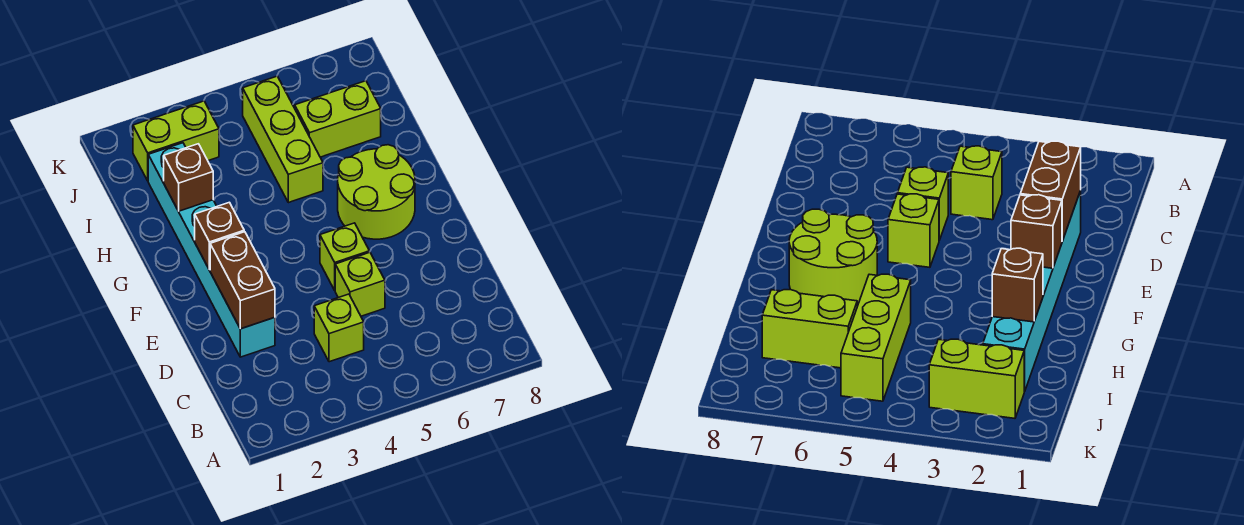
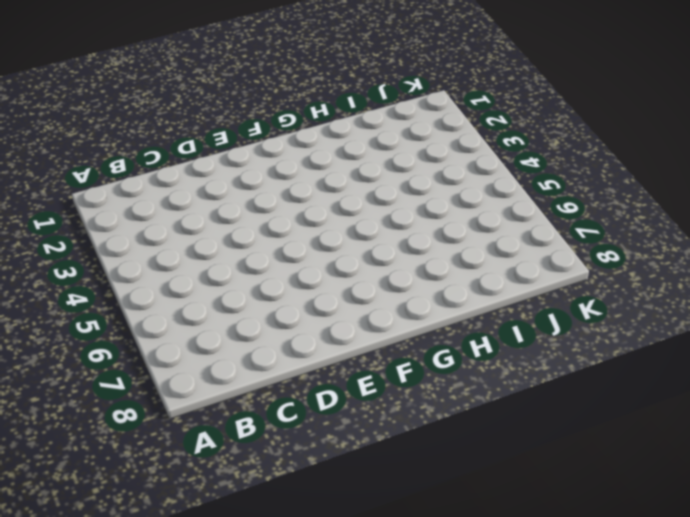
none -> lime 1x1 brick [314,294,364,362]
none -> cyan 1x6 brick [148,143,275,357]

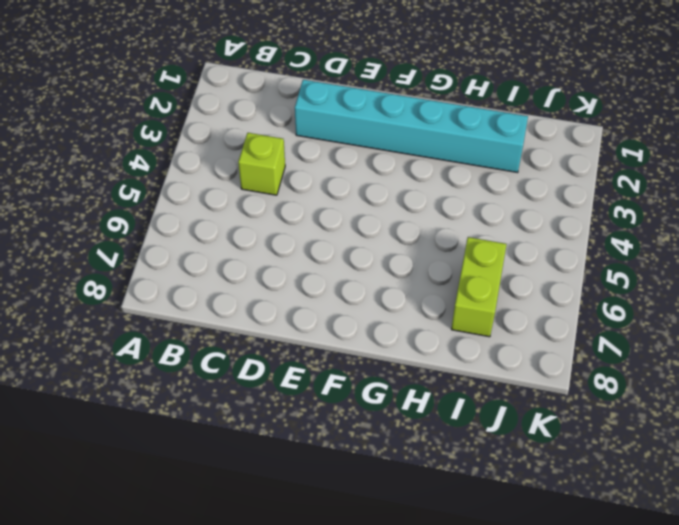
none -> lime 1x1 brick [335,252,385,316]
none -> lime 1x1 brick [320,223,369,290]

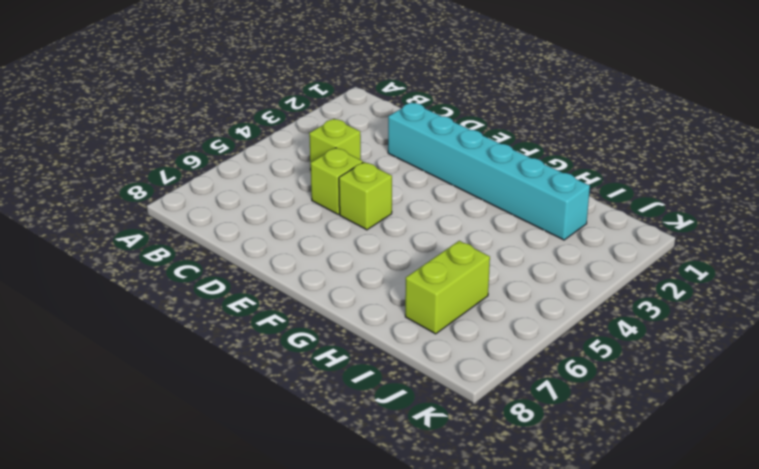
none -> lime 2x2 round brick [338,145,415,239]
none -> lime 1x3 brick [243,76,323,203]

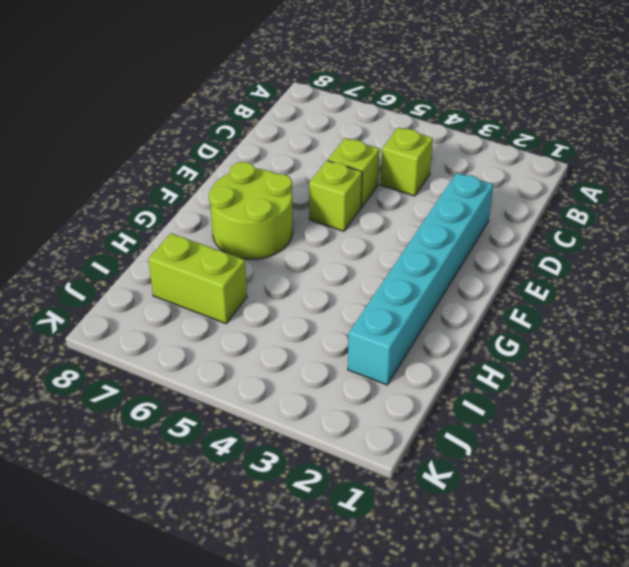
none -> lime 1x3 brick [243,76,323,203]
none -> lime 1x2 brick [133,101,219,181]

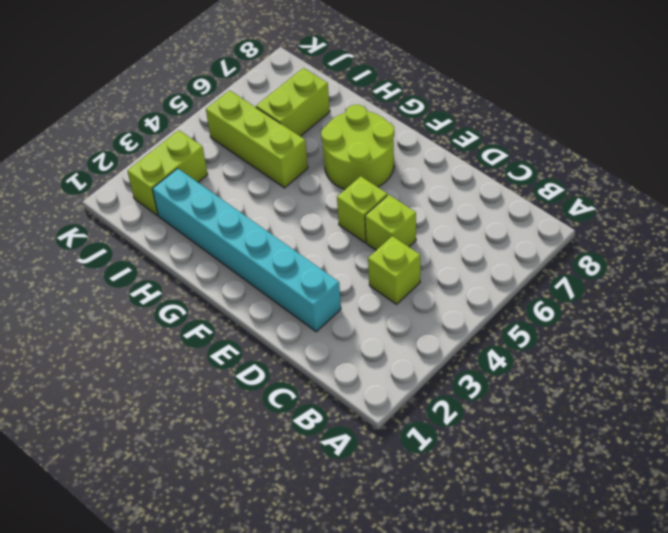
none -> brown 1x2 brick [210,232,275,329]
none -> brown 1x1 brick [195,202,244,270]

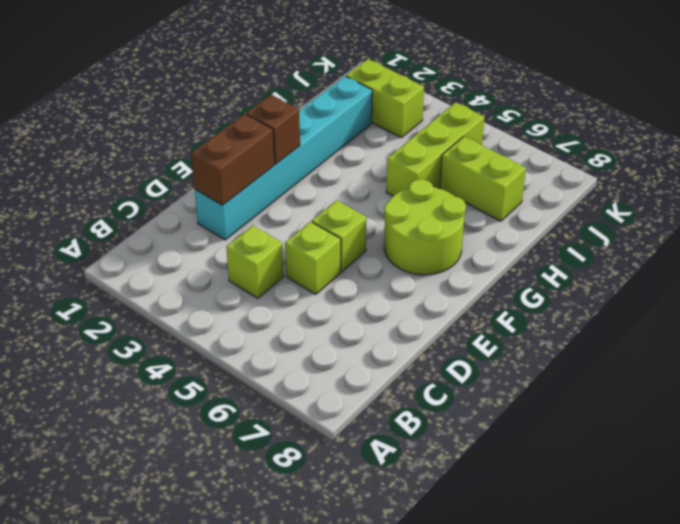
none -> brown 1x1 brick [164,144,213,211]

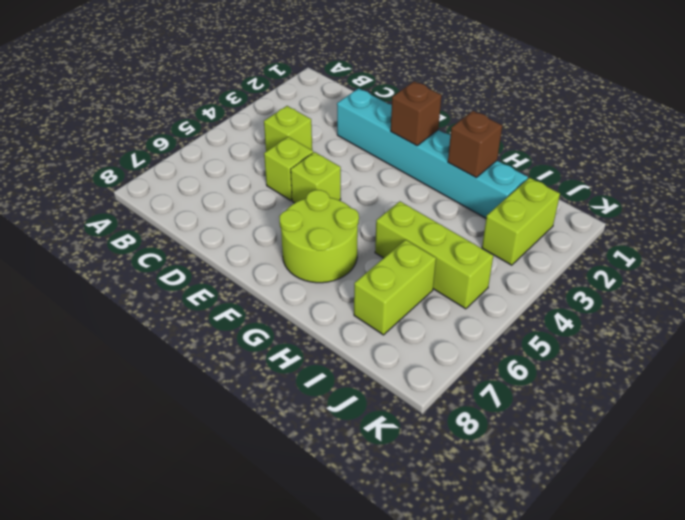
none -> brown 1x2 brick [210,232,275,329]

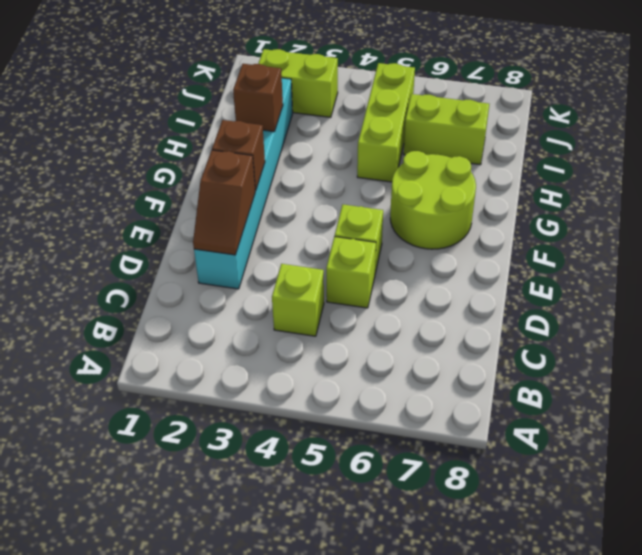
brown 1x2 slope [193,150,255,255] -> brown 1x2 brick [210,232,275,329]

